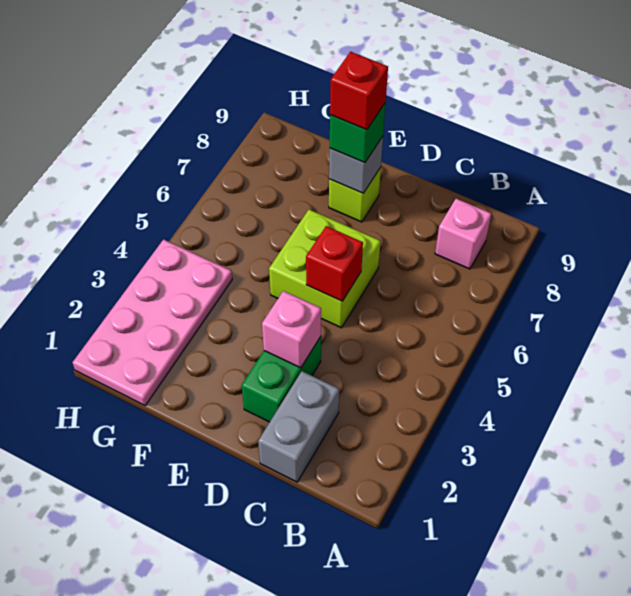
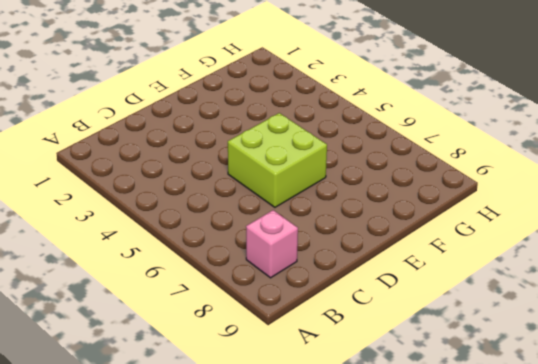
none -> grey 1x2 brick [258,371,339,482]
none -> green 1x2 brick [242,337,321,422]

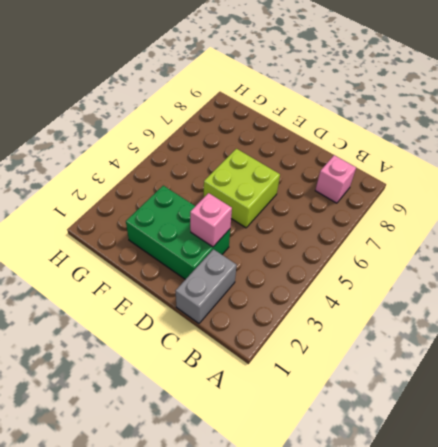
green 2x3 brick [126,186,230,279] -> green 1x2 brick [242,337,321,422]
none -> lime 1x1 brick [329,167,381,222]
none -> pink 2x4 plate [72,239,232,405]

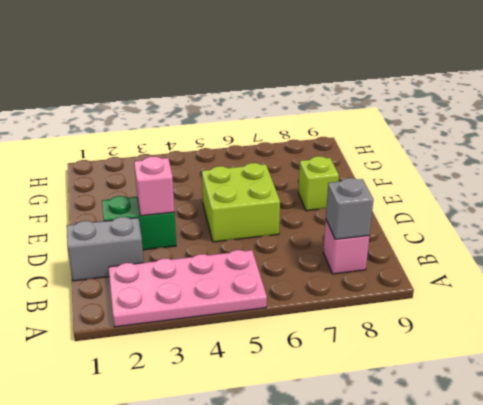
pink 2x4 plate [109,250,267,327] -> pink 2x4 plate moved to [72,239,232,405]
grey 1x1 brick [326,178,373,239] -> grey 1x1 brick moved to [329,137,383,193]
none -> red 1x1 brick [306,226,363,301]
none -> green 1x1 brick [330,103,386,163]

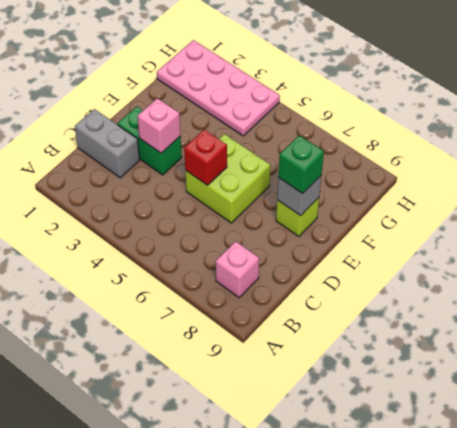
none -> red 1x1 brick [330,52,388,130]

